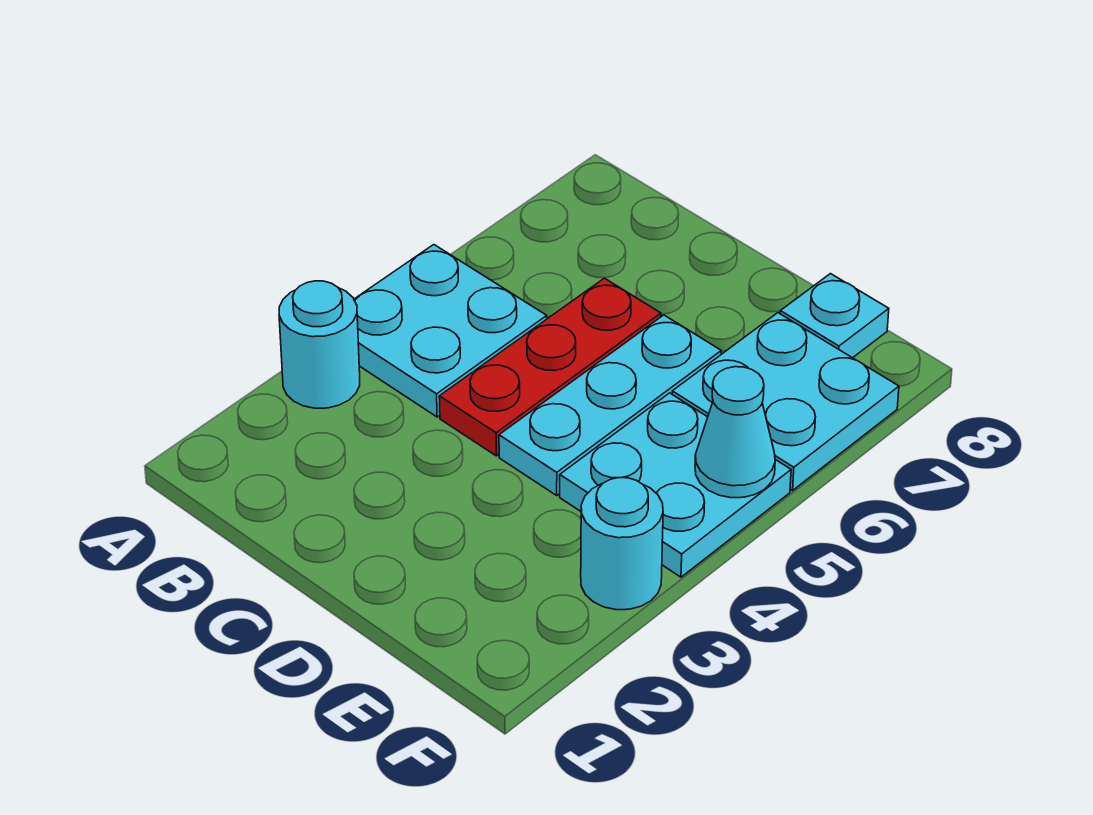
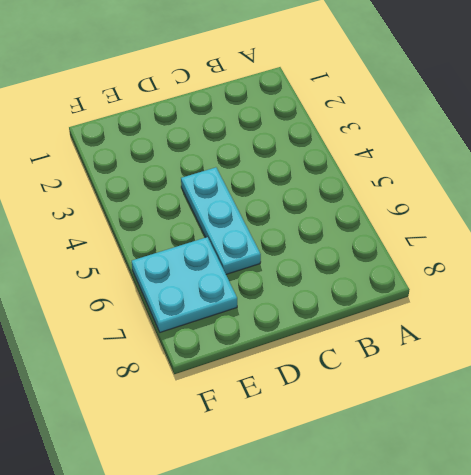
none -> cyan 1x1 round brick [279,281,360,408]
none -> cyan 2x2 plate [354,245,547,417]

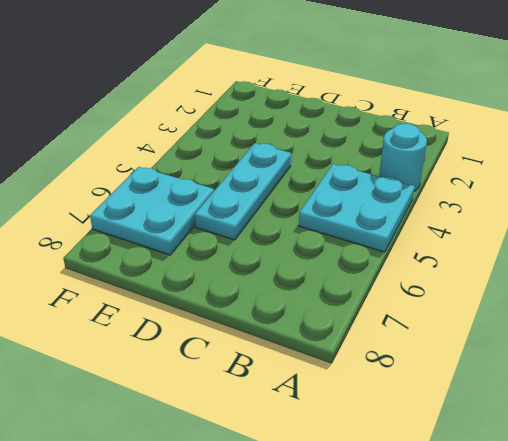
none -> red 1x3 plate [439,278,661,456]
none -> cyan 2x2 plate [560,393,791,577]

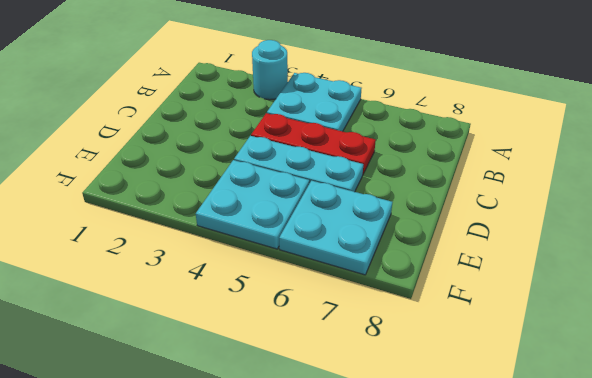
none -> cyan 1x1 plate [780,274,889,358]
none -> cyan 1x1 round brick [581,478,663,610]

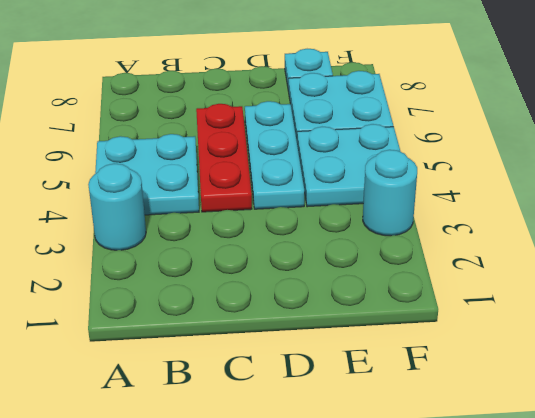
none -> cyan 1x1 cone [695,367,775,498]

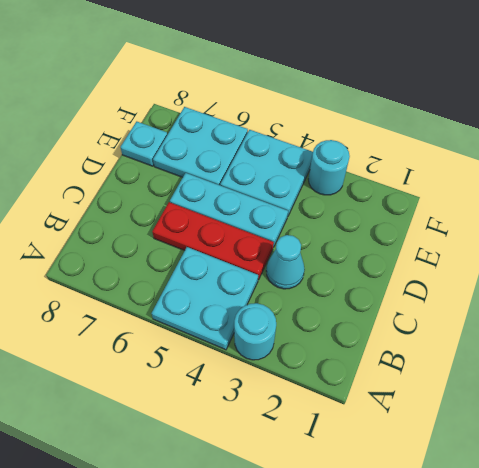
cyan 1x1 cone [266,235,305,289] -> cyan 1x1 cone moved to [695,367,775,498]

